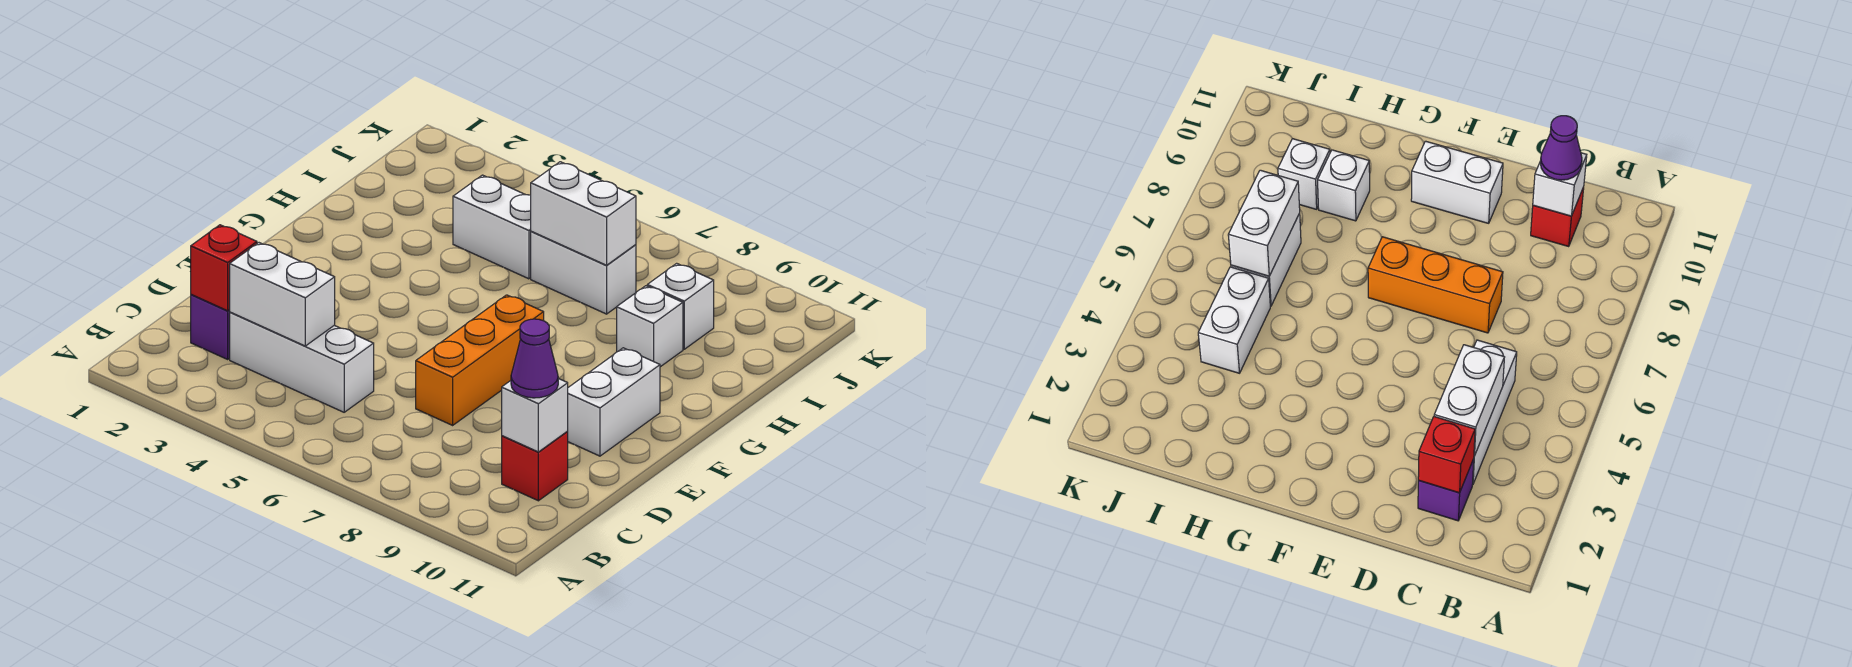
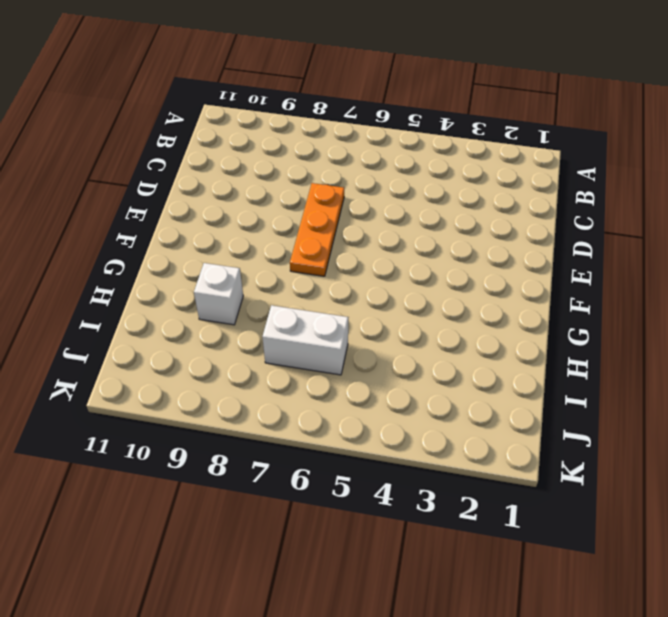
orange 1x3 plate [290,183,344,276] -> orange 1x3 brick [416,295,544,425]
none -> purple 1x1 brick [191,294,230,359]
none -> white 1x3 brick [230,312,374,412]
none -> red 1x1 brick [502,432,568,501]

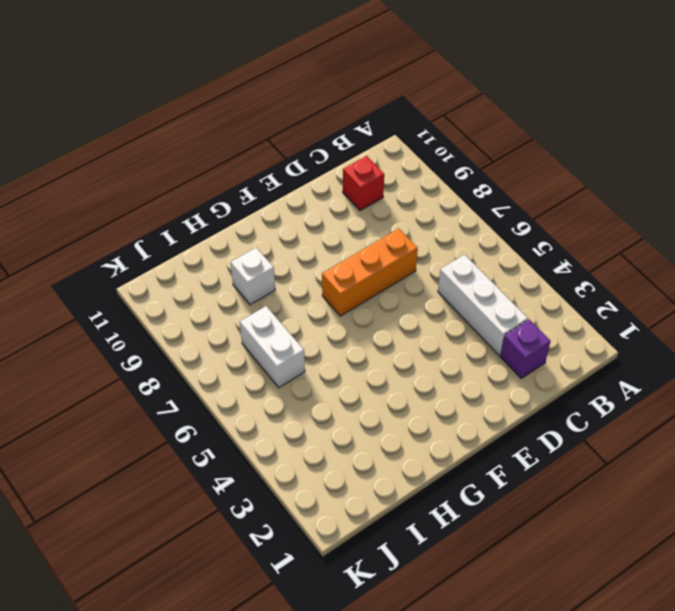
none -> white 1x2 brick [567,348,660,456]
none -> white 1x2 brick [453,175,531,279]
none -> white 1x1 brick [647,263,714,349]

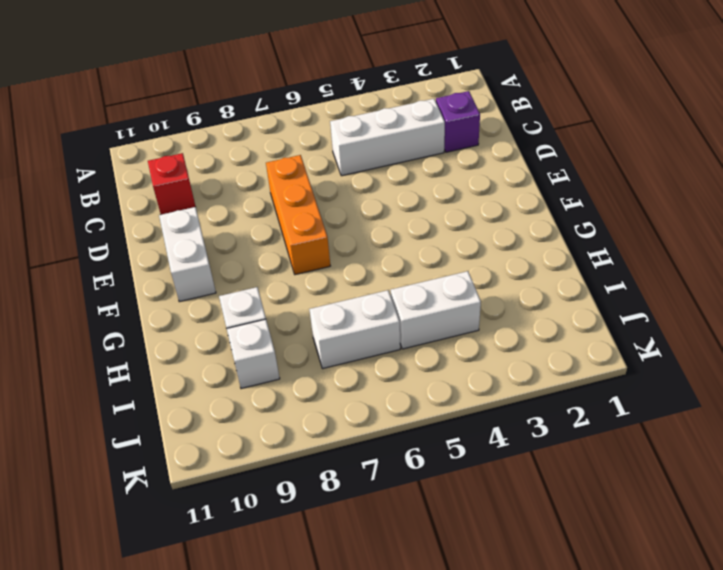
none -> red 1x1 brick [191,225,257,311]
none -> white 1x2 brick [230,243,335,346]
none -> white 1x1 brick [502,378,568,452]

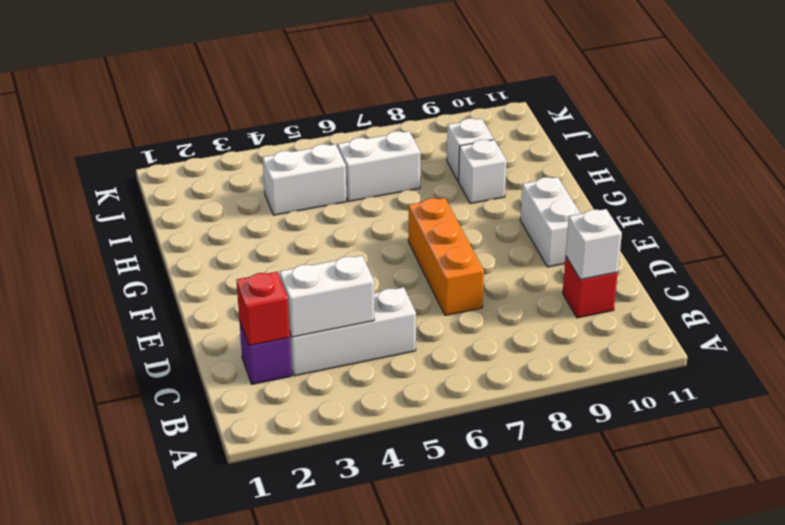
none -> white 1x2 brick [531,162,636,265]
none -> purple 1x1 cone [511,319,558,398]

